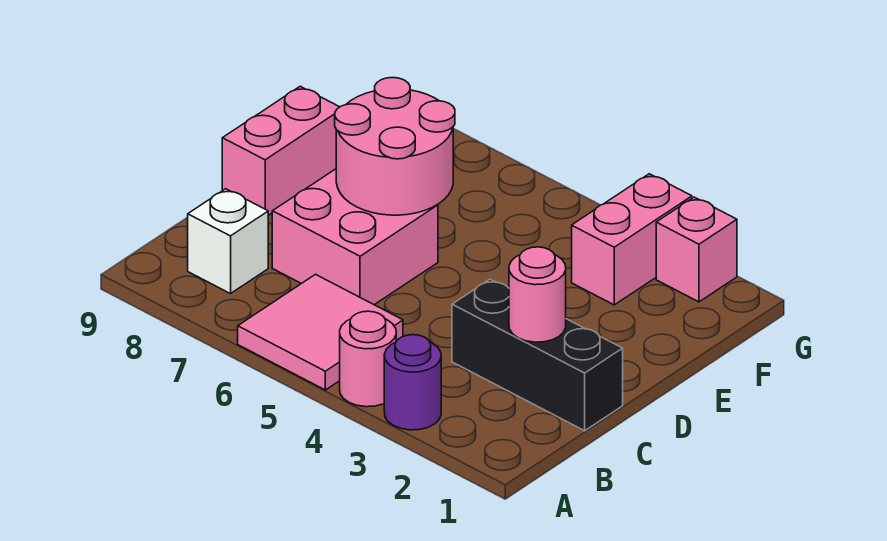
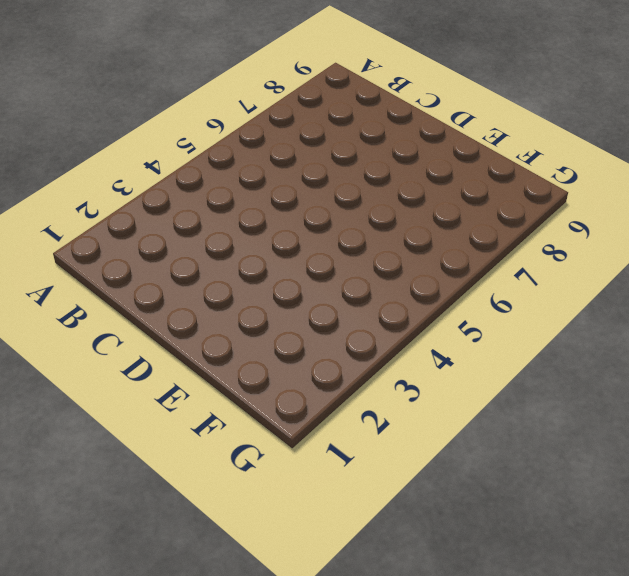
none -> purple 1x1 round brick [384,335,441,430]
none -> pink 1x1 round brick [340,311,396,407]

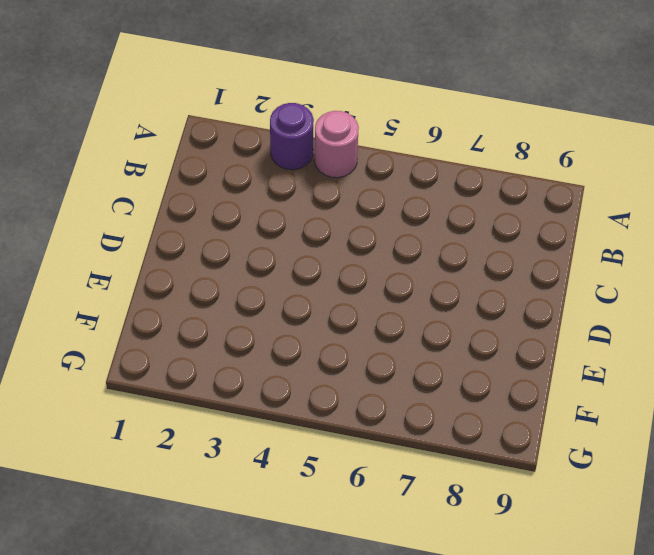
none -> pink 2x2 tile [238,274,403,390]
none -> white 1x1 brick [188,189,268,294]

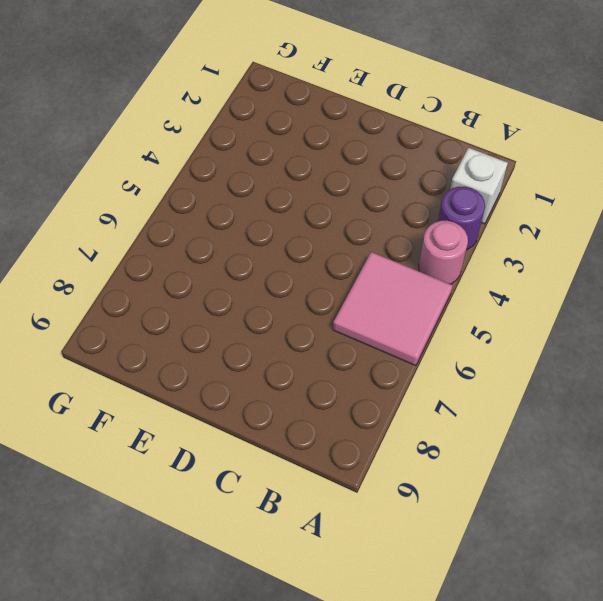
white 1x1 brick [450,148,508,224] -> white 1x1 brick moved to [188,189,268,294]
none -> black 1x3 brick [452,279,623,431]
none -> pink 2x2 brick [272,169,438,305]

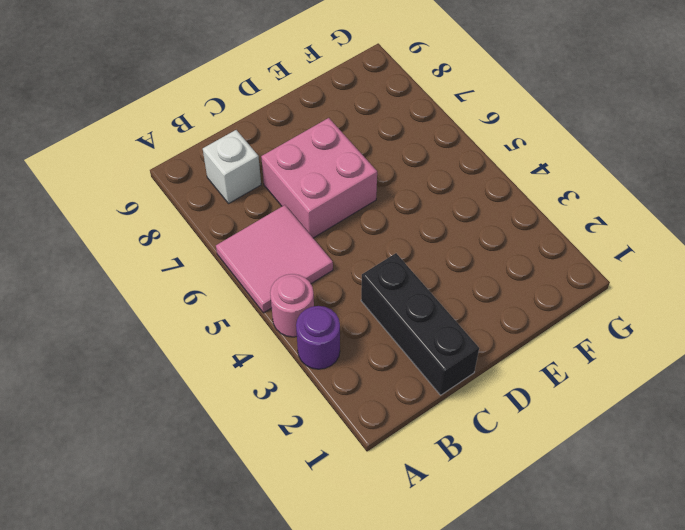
none -> pink 1x2 brick [222,86,339,216]
none -> pink 1x2 brick [572,174,692,305]

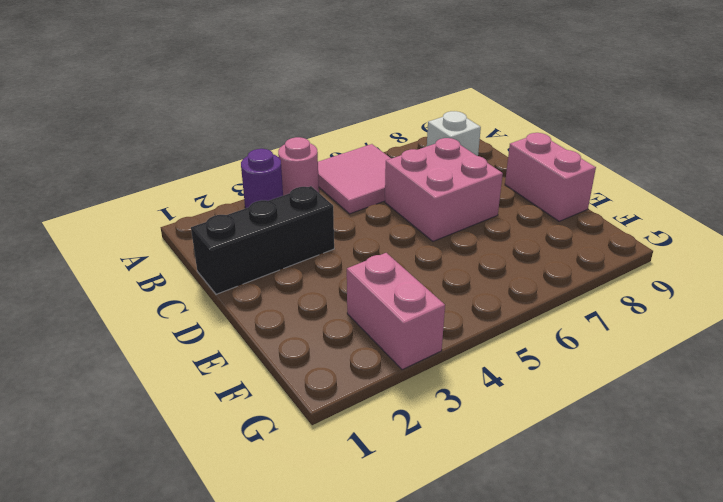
none -> pink 1x1 brick [656,197,737,302]
none -> pink 1x1 round brick [509,247,566,342]

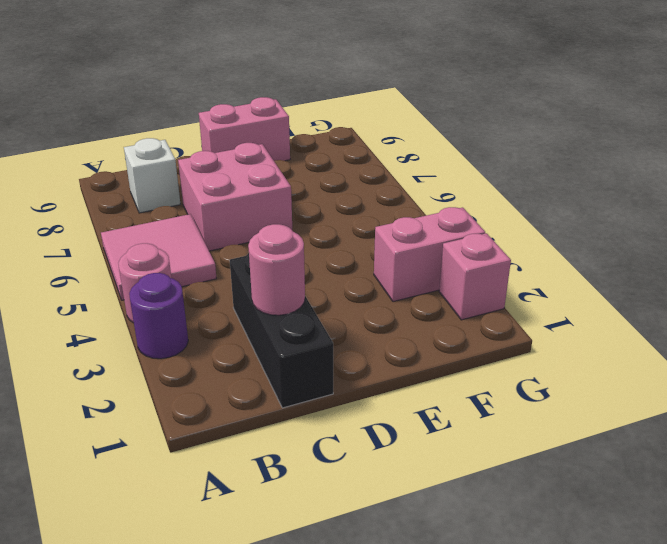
none -> pink 2x2 round brick [335,78,455,215]

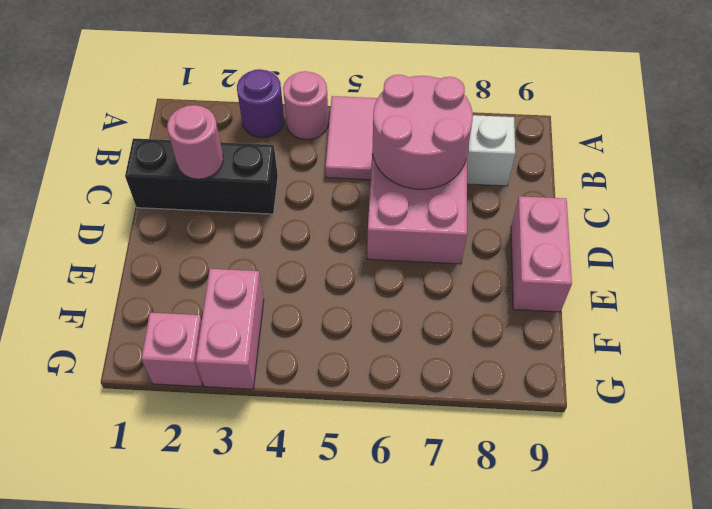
pink 2x2 round brick [373,75,473,189] -> pink 2x2 round brick moved to [335,78,455,215]

